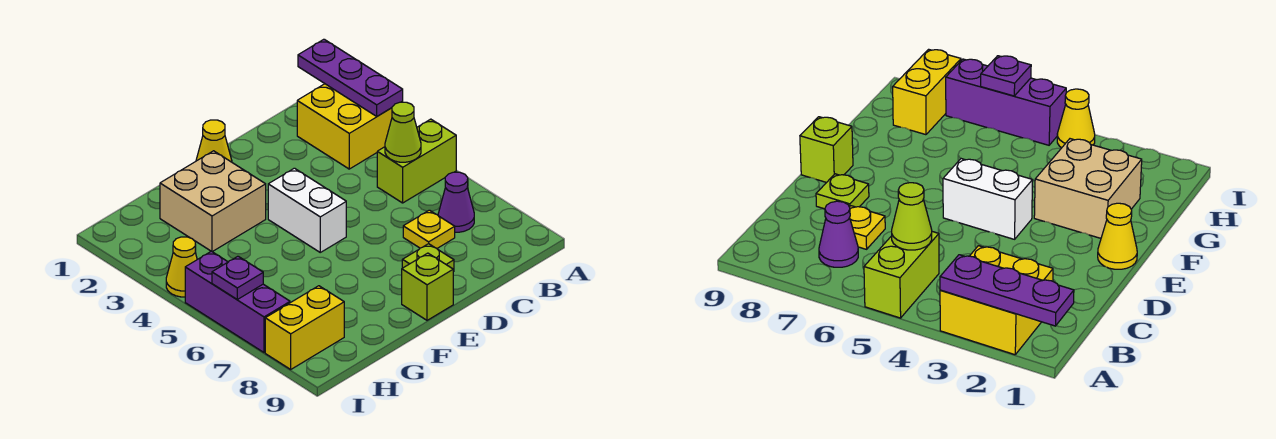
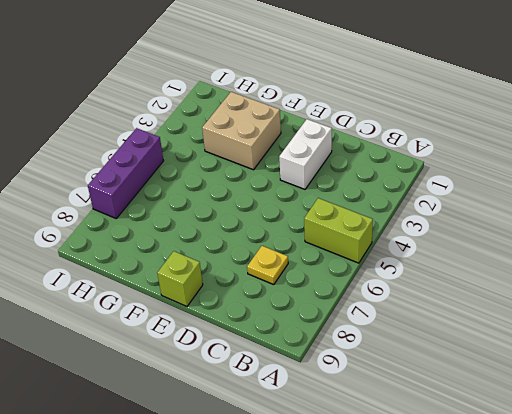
white 1x2 brick [279,119,332,189] -> white 1x2 brick moved to [268,168,346,252]
none -> yellow 2x2 brick [297,84,403,169]
none -> purple 1x1 cone [438,172,474,232]
none -> lime 1x1 plate [402,244,454,272]

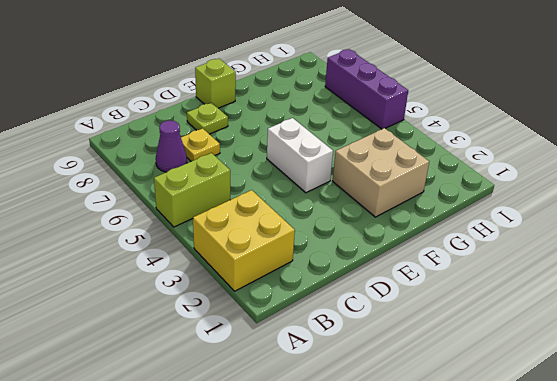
none -> yellow 1x1 cone [196,120,232,162]
none -> yellow 1x2 brick [265,286,344,369]
none -> yellow 1x1 cone [166,237,197,297]

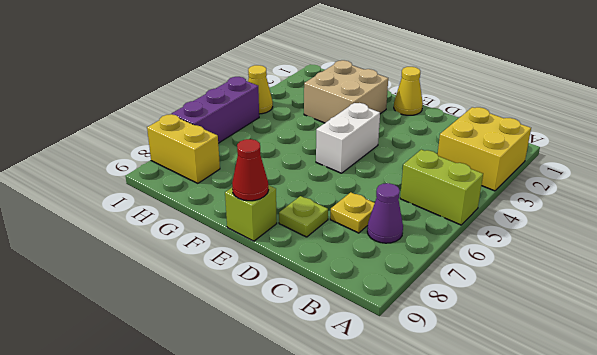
red 1x1 cone [232,139,268,201] -> none
none -> purple 1x3 plate [298,39,403,116]
none -> lime 1x1 cone [385,102,421,162]
none -> purple 1x1 plate [212,256,263,299]

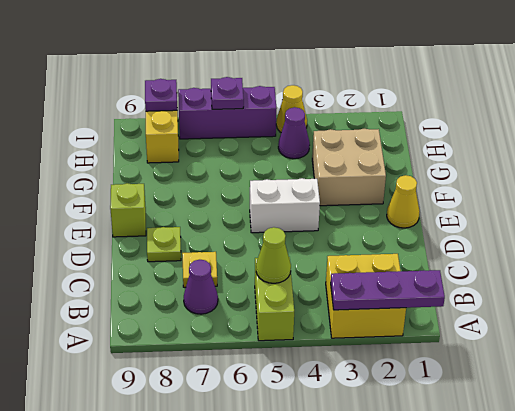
purple 1x1 cone [278,107,310,159] -> none
purple 1x1 plate [145,79,177,111] -> none

